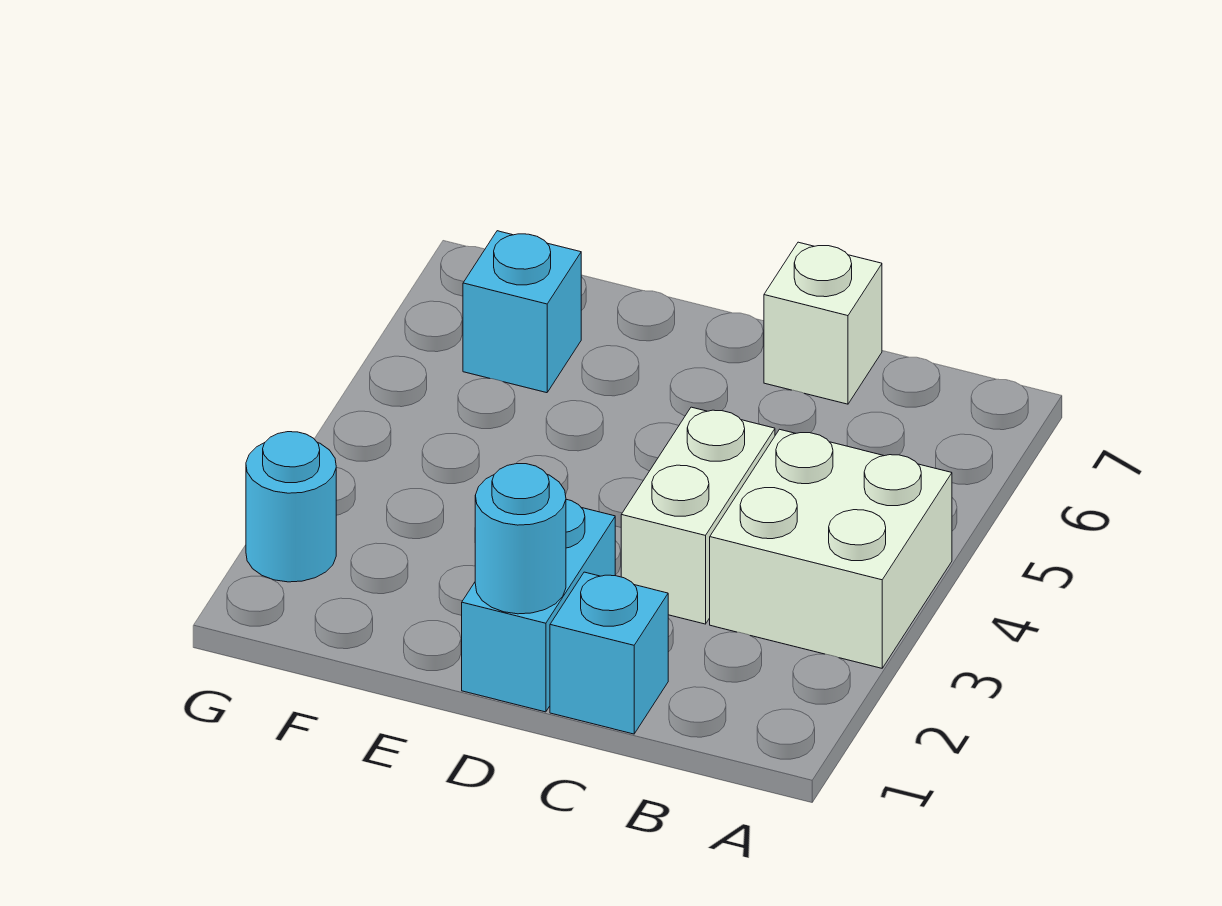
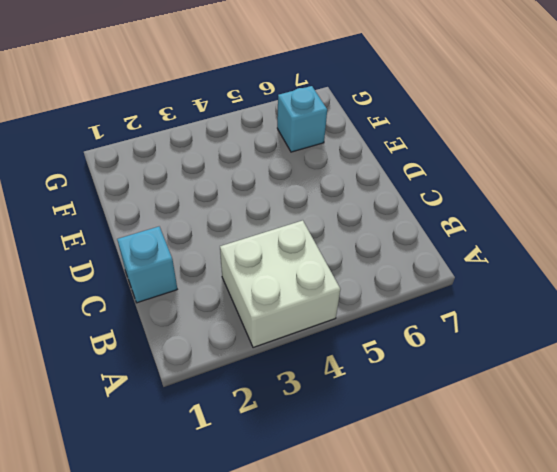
none -> white 1x2 brick [621,407,775,624]
none -> white 1x1 brick [764,242,882,404]

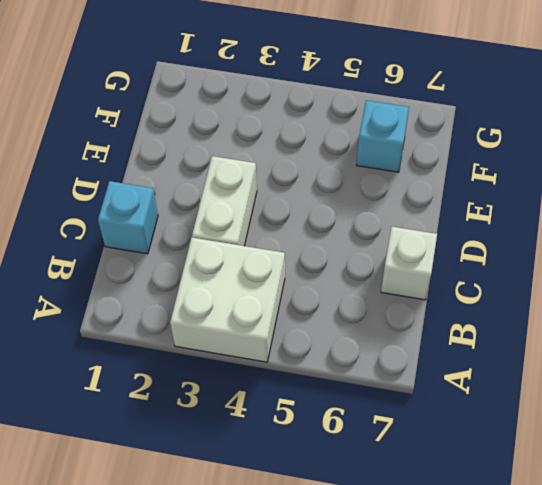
white 1x2 brick [192,156,257,246] -> white 1x2 brick turned to [621,407,775,624]
none -> cyan 1x2 brick [462,499,615,712]
none -> cyan 1x1 round brick [246,432,336,582]

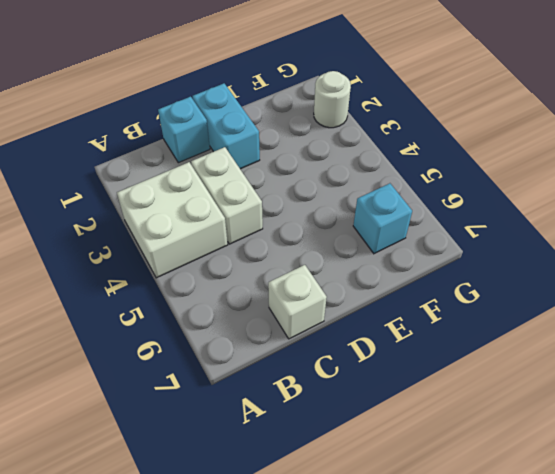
white 1x1 round brick [314,71,351,128] -> cyan 1x1 round brick [246,432,336,582]
none -> cyan 1x1 round brick [475,464,566,614]

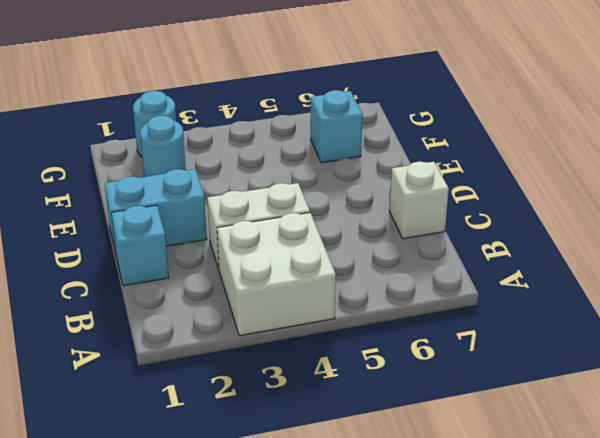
cyan 1x1 round brick [140,116,186,177] -> cyan 1x1 round brick moved to [475,464,566,614]

